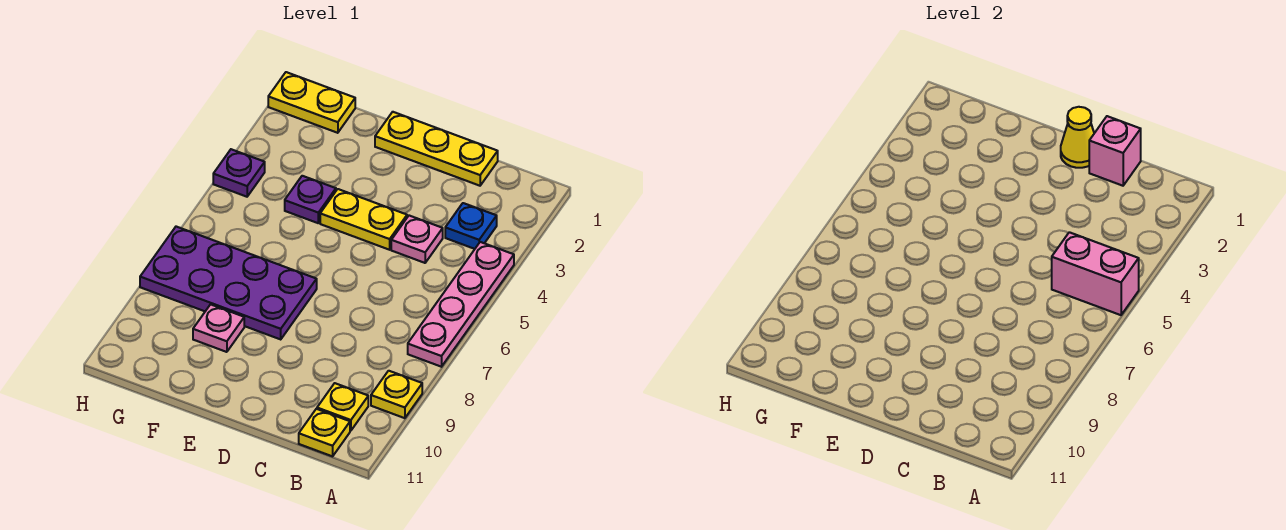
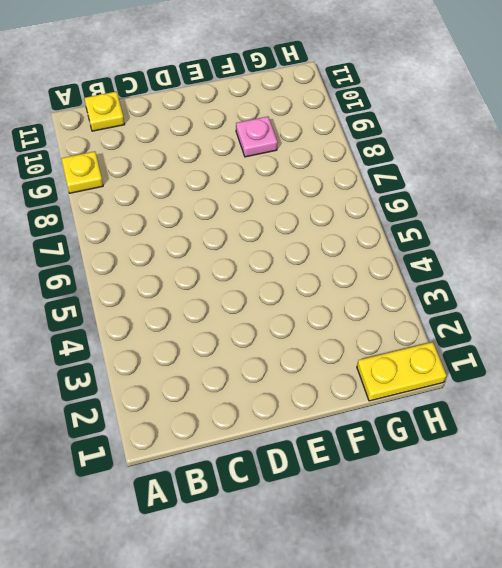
none -> pink 1x4 plate [408,242,514,367]
none -> blue 1x1 plate [445,203,497,249]
none -> yellow 1x1 plate [317,383,368,431]

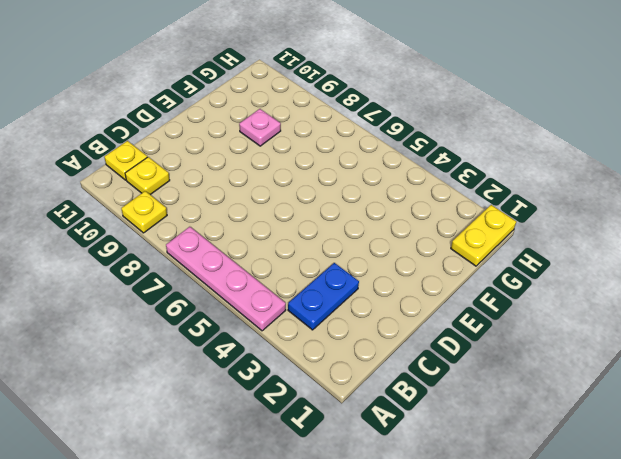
blue 1x2 plate [288,263,359,330] -> blue 1x1 plate [445,203,497,249]
none -> yellow 1x3 plate [375,112,498,186]
none -> pink 1x1 plate [391,216,443,263]
none -> yellow 1x2 plate [320,189,407,250]

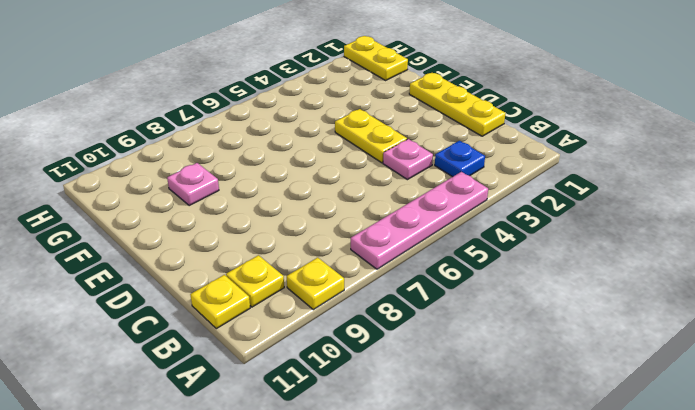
none -> purple 2x4 plate [140,227,317,339]
none -> purple 1x1 plate [285,176,336,223]
none -> purple 1x1 plate [213,149,265,197]

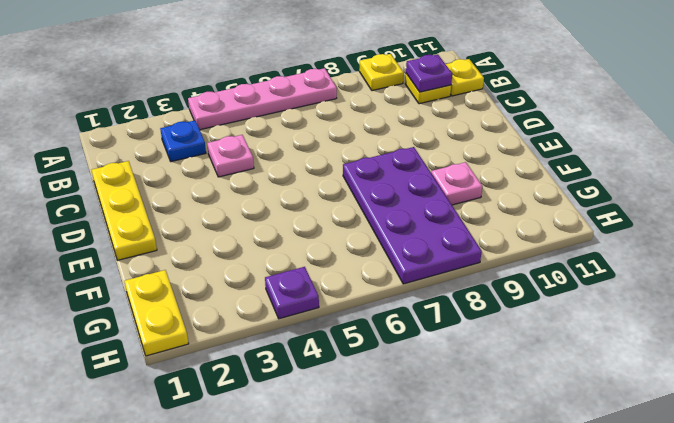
purple 1x1 plate [406,54,452,92] -> purple 1x1 plate moved to [285,176,336,223]
none -> yellow 1x2 plate [320,189,407,250]
none -> pink 1x2 brick [1052,232,1139,315]
none -> pink 1x1 brick [1089,116,1141,186]

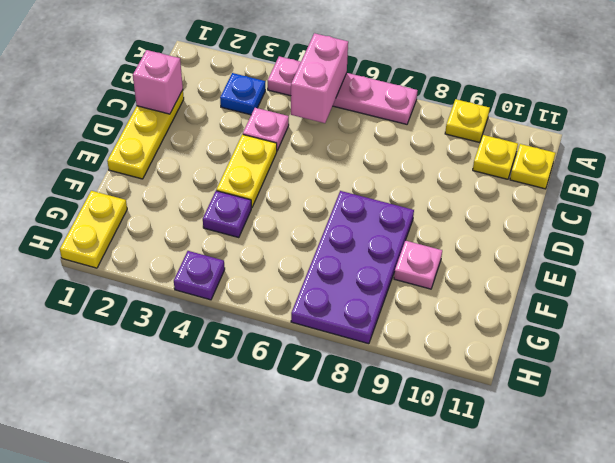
none -> yellow 1x1 cone [1061,107,1094,168]

